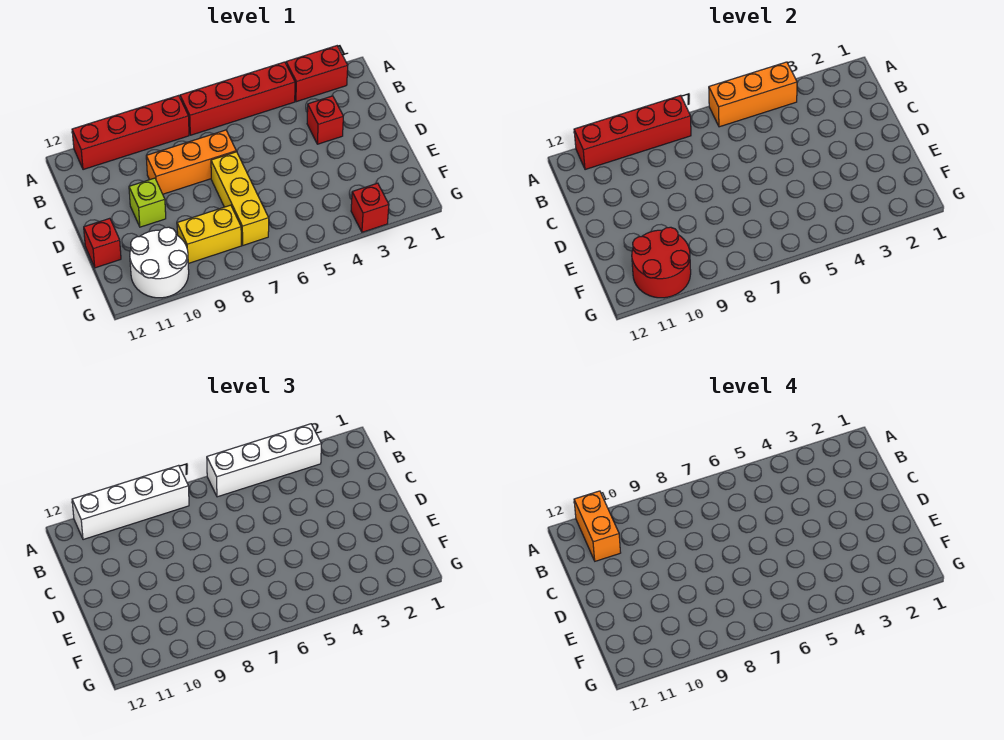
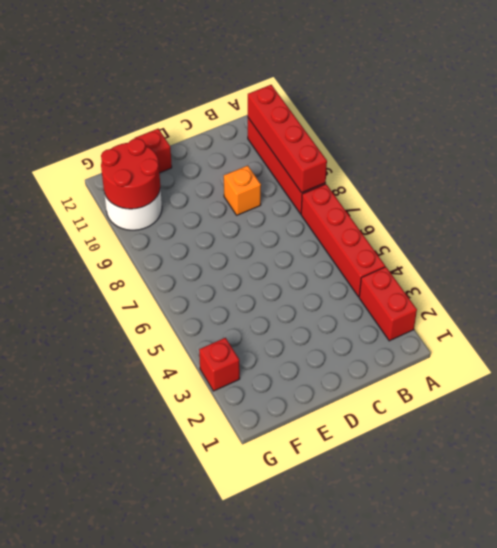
orange 1x1 brick [224,166,261,215] -> orange 1x3 brick [146,130,236,194]
none -> red 1x1 brick [307,96,343,144]
none -> yellow 1x3 brick [211,152,269,245]
none -> lime 1x1 brick [129,178,166,227]

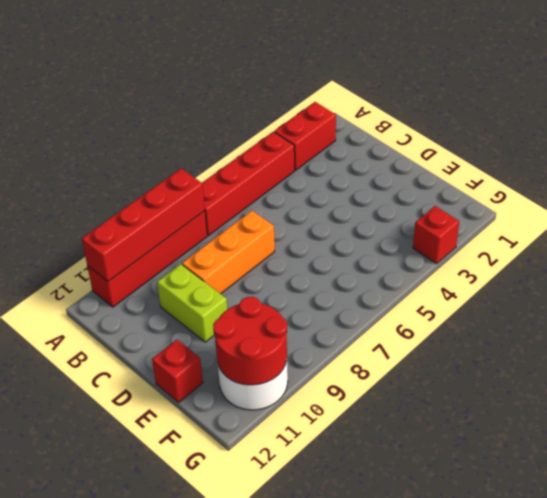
lime 1x2 brick [157,264,227,342] -> lime 1x1 brick [129,178,166,227]
none -> red 1x1 brick [307,96,343,144]
none -> yellow 1x3 brick [211,152,269,245]
none -> yellow 1x2 brick [177,205,241,264]

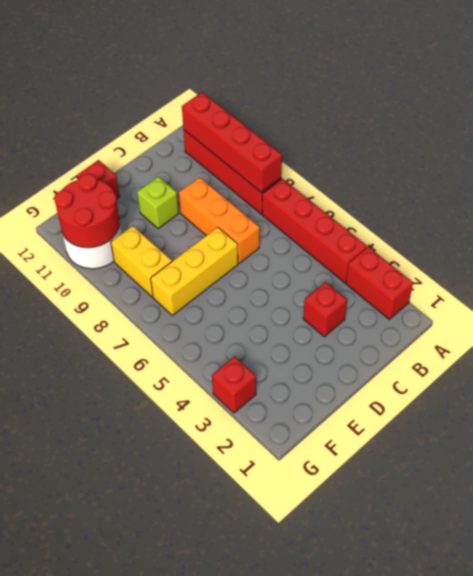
none -> orange 1x3 brick [709,62,797,127]
none -> white 1x4 brick [207,424,321,497]
none -> white 1x4 brick [72,465,189,540]

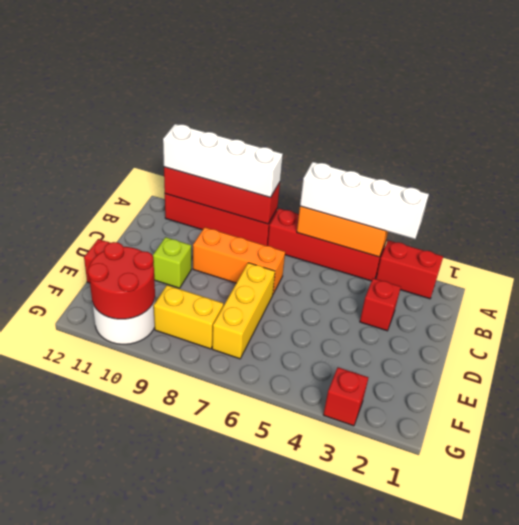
none -> orange 1x2 brick [574,491,621,561]

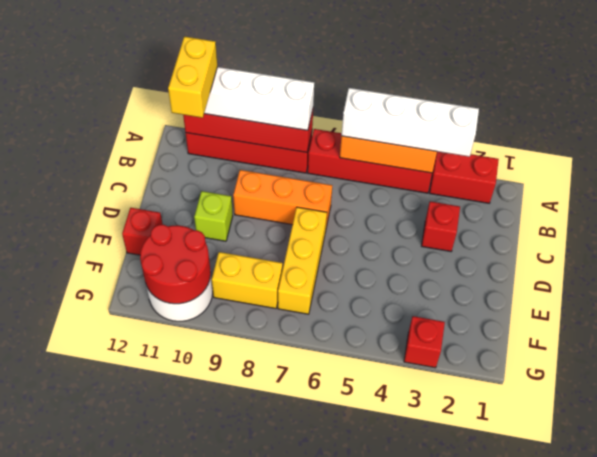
yellow 1x2 brick [168,37,217,118] -> orange 1x2 brick [574,491,621,561]

